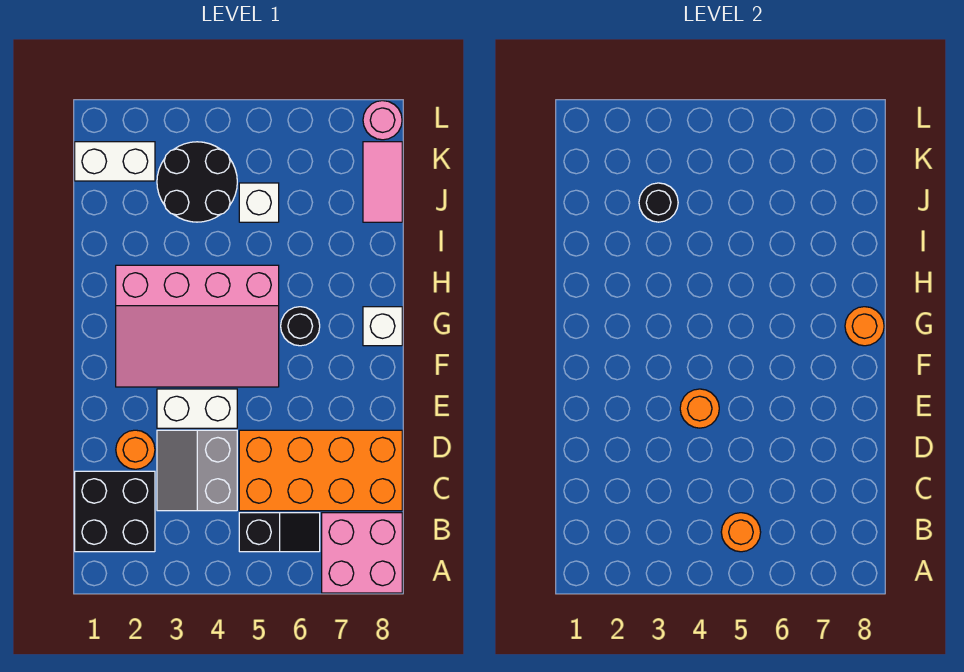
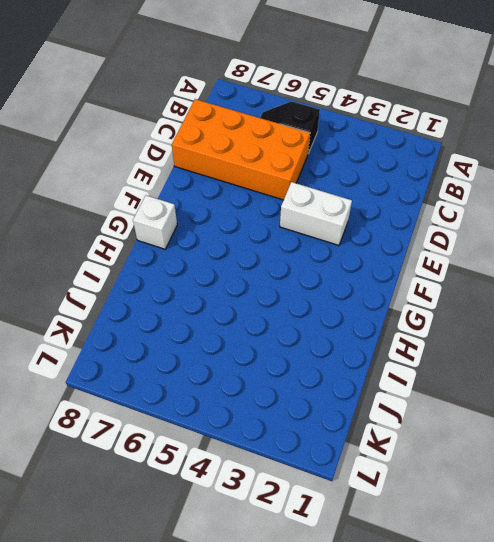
none -> pink 2x2 brick [322,513,402,593]
none -> black 2x2 brick [75,471,155,552]
none -> grey 2x2 slope [157,430,237,511]

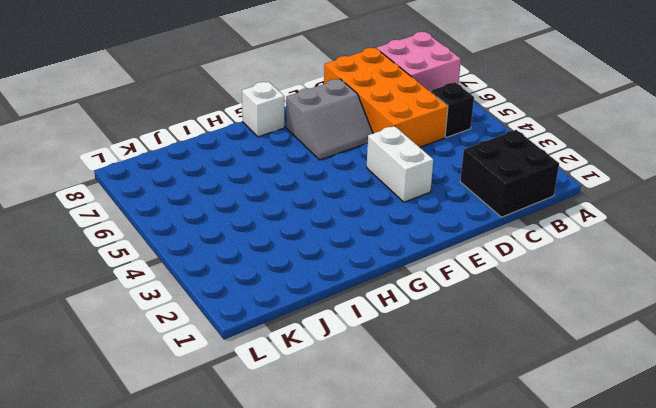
grey 2x2 slope [286,79,373,160] -> grey 2x2 slope moved to [157,430,237,511]
none -> orange 1x1 round brick [116,430,155,469]
none -> pink 3x4 slope [116,265,279,387]
none -> black 1x1 round brick [281,307,320,346]

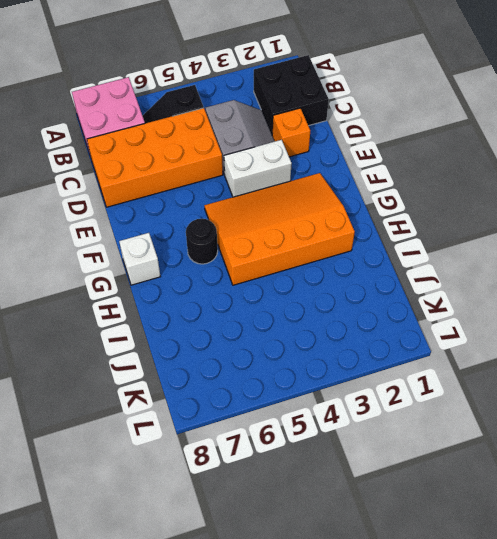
orange 1x1 brick [272,108,310,157] -> orange 1x1 round brick [116,430,155,469]
orange 3x4 slope [204,173,355,285] -> pink 3x4 slope [116,265,279,387]
none -> black 2x2 round brick [157,142,237,222]
none -> white 1x1 brick [239,183,279,222]
none -> pink 1x2 tile [363,142,402,222]

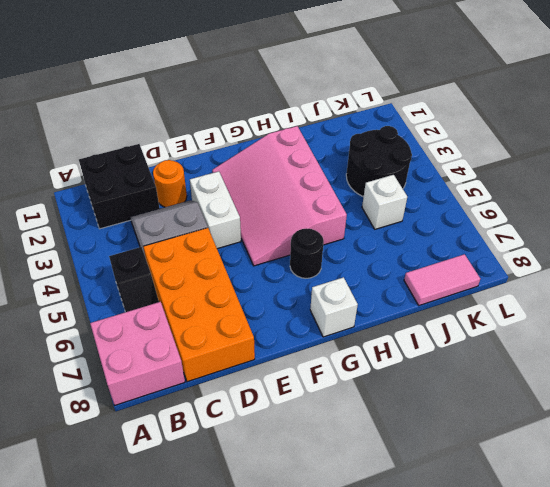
none -> white 1x2 brick [75,142,155,181]
none -> pink 1x1 round brick [363,101,402,140]
none -> orange 1x1 round brick [721,513,761,552]

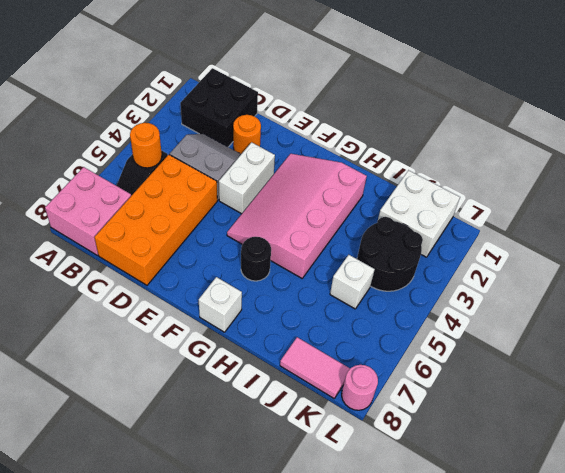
white 2x2 brick [378,170,460,257] -> white 1x2 brick [75,142,155,181]
none -> orange 1x1 round brick [680,389,719,428]
none -> orange 1x1 round brick [845,307,884,346]
none -> black 1x1 round brick [639,183,678,222]

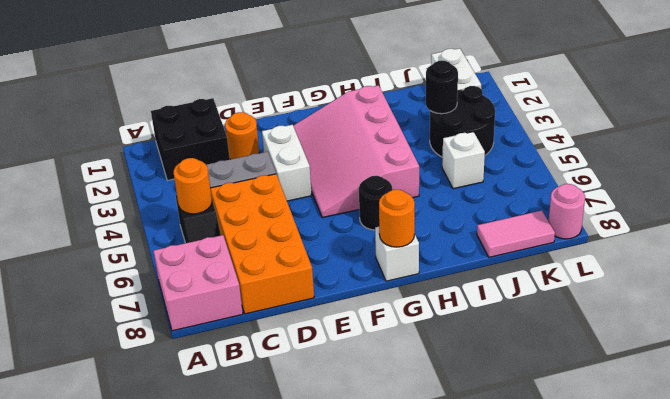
none -> orange 1x1 round brick [680,389,719,428]

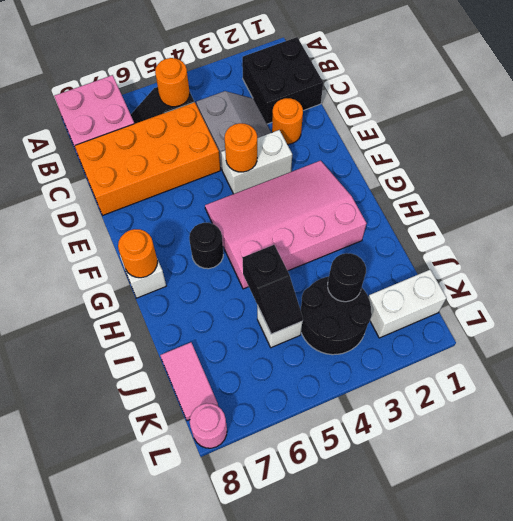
black 1x2 slope [243,245,303,334] -> none

